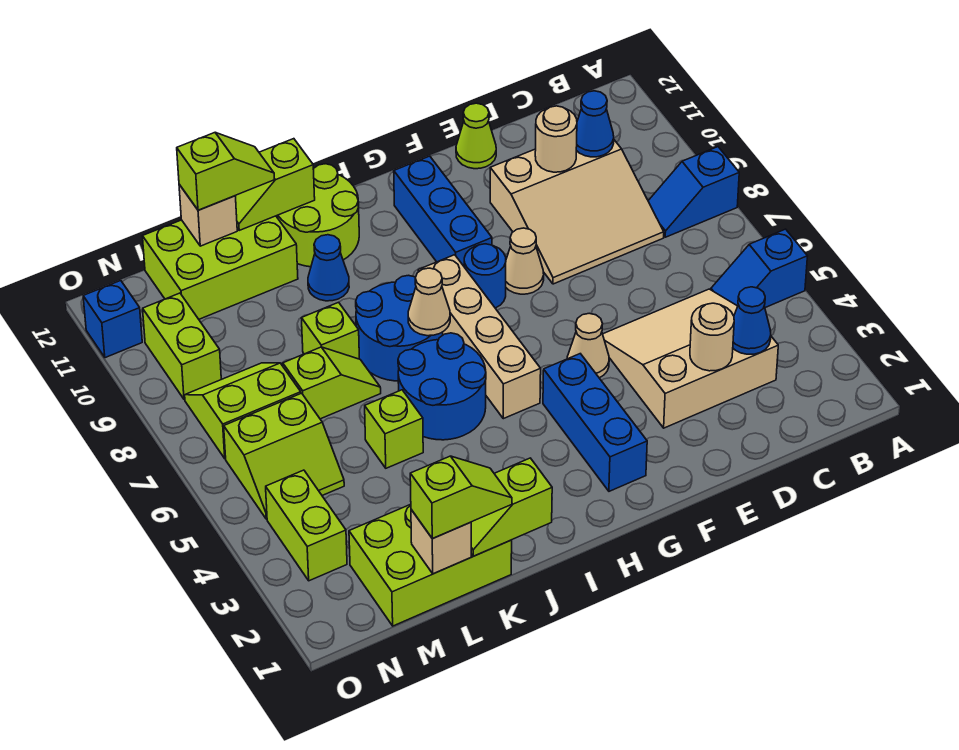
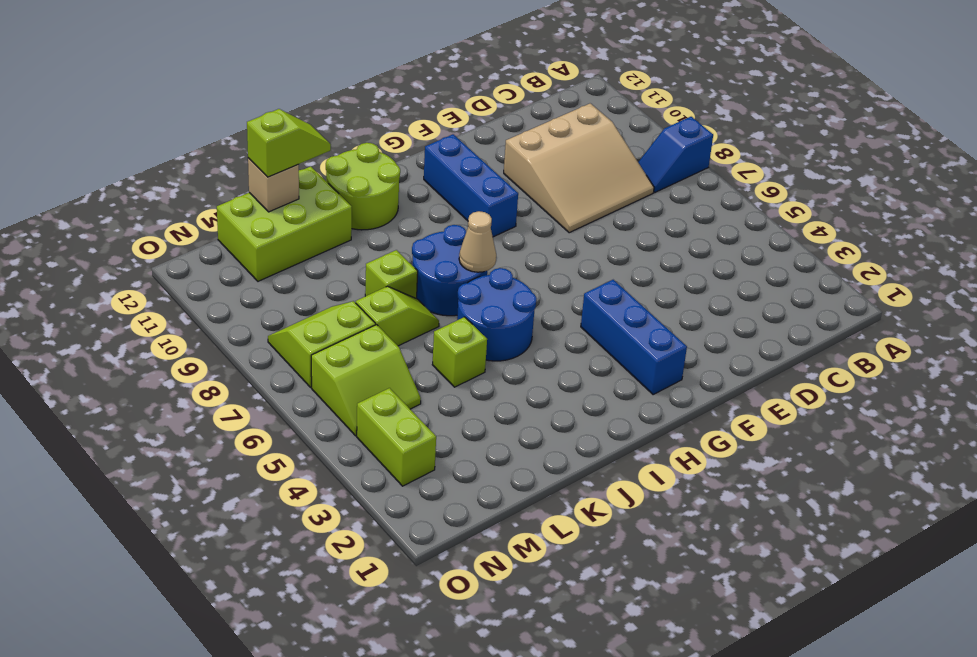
none -> blue 1x2 slope [711,229,807,308]
none -> tan 3x3 slope [603,289,778,428]
none -> lime 1x1 cone [456,103,496,169]
none -> tan 1x1 cone [567,313,609,378]

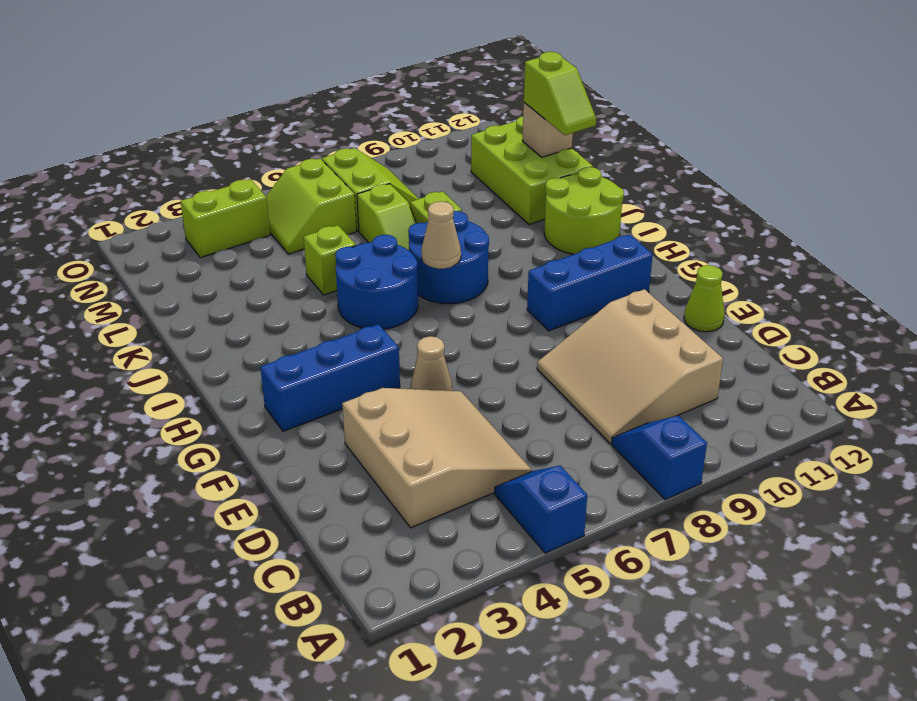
none -> tan 1x1 cone [506,228,544,294]
none -> blue 1x1 round brick [464,244,506,308]
none -> tan 1x4 brick [418,255,541,419]
none -> blue 1x1 cone [308,235,349,301]

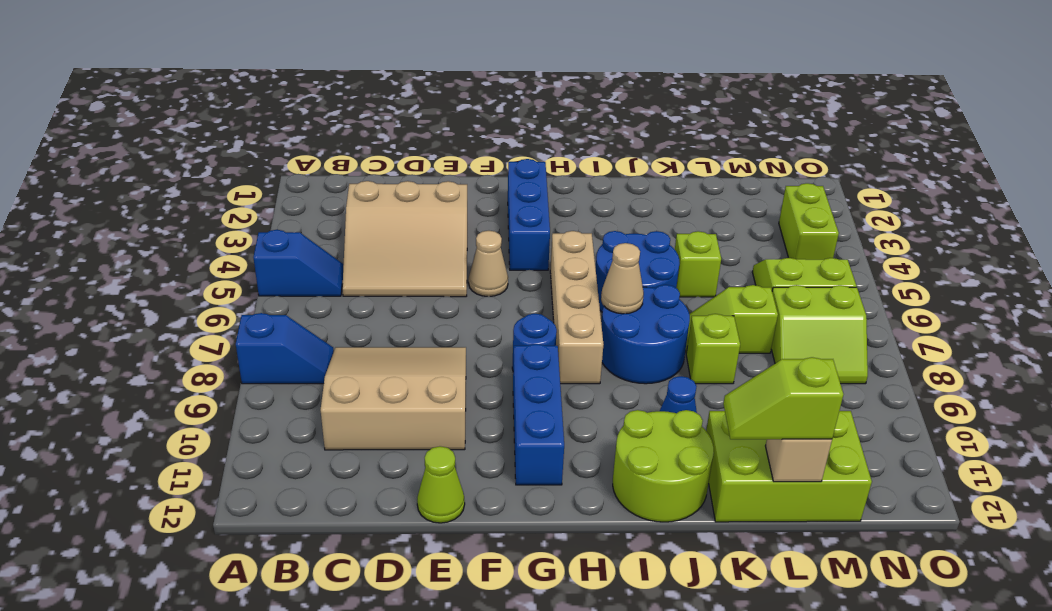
none -> tan 1x1 cone [506,228,544,294]
none -> lime 2x3 brick [349,504,512,626]
none -> lime 1x2 brick [143,293,221,400]
none -> blue 1x1 brick [83,281,142,358]

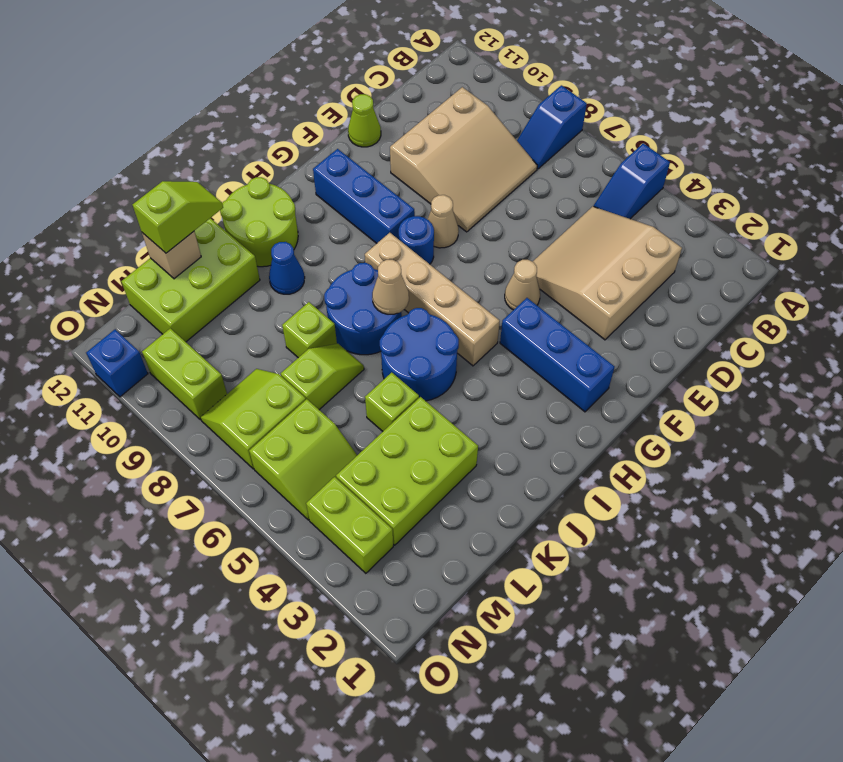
lime 2x3 brick [336,397,478,545] -> lime 2x3 brick moved to [349,504,512,626]
none -> blue 1x1 cone [733,287,771,354]
none -> blue 1x1 cone [576,91,614,157]
none -> tan 1x1 round brick [690,303,734,371]
none -> tan 1x1 round brick [535,106,577,172]

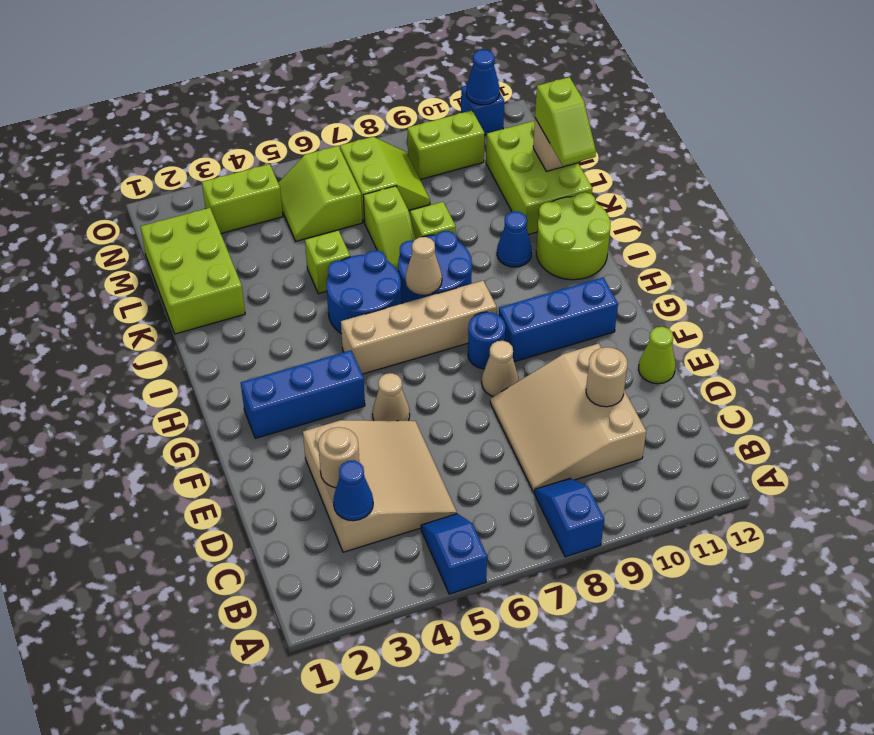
blue 1x1 cone [466,50,500,105] -> blue 1x1 cone moved to [576,91,614,157]
none -> lime 1x2 slope [471,458,552,556]
none -> lime 1x2 slope [235,139,315,230]
none -> tan 1x1 brick [411,510,471,574]
none -> lime 1x2 slope [410,456,512,539]

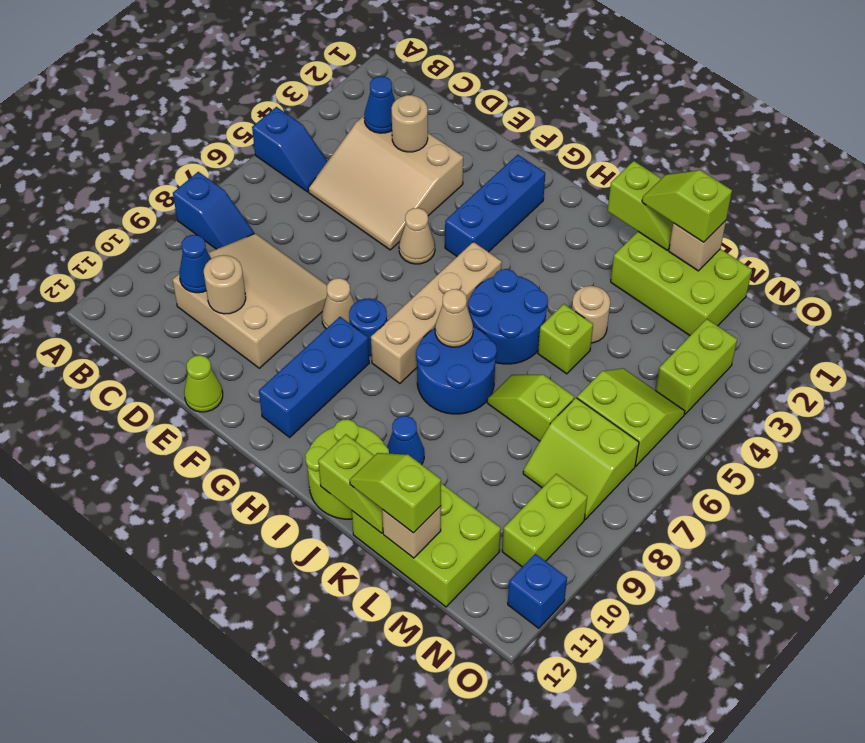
tan 1x1 round brick [572,286,610,343] -> none
none -> lime 1x1 brick [301,302,359,359]

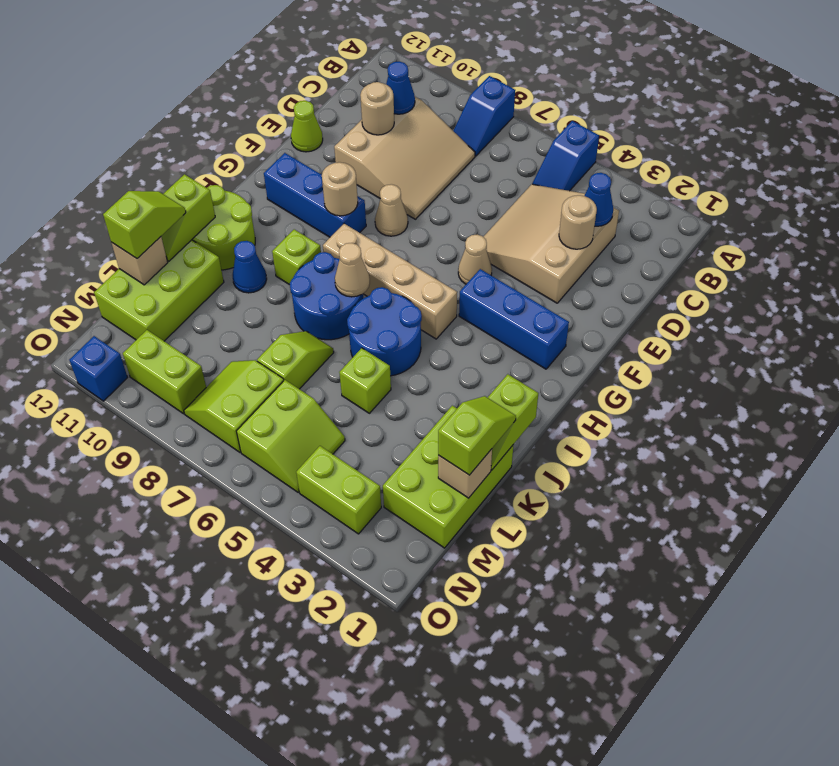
tan 1x1 round brick [322,162,358,216] -> none
lime 1x1 brick [272,229,321,285] -> lime 1x1 brick moved to [301,302,359,359]
none -> blue 1x1 round brick [464,244,506,308]

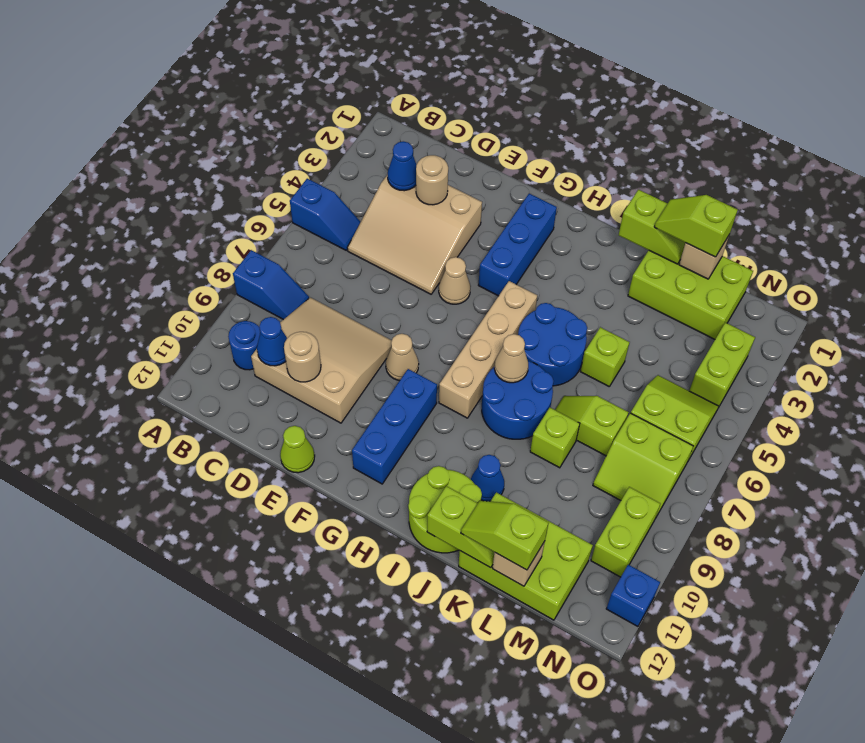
blue 1x1 round brick [228,321,260,370] -> blue 1x1 round brick moved to [464,244,506,308]

